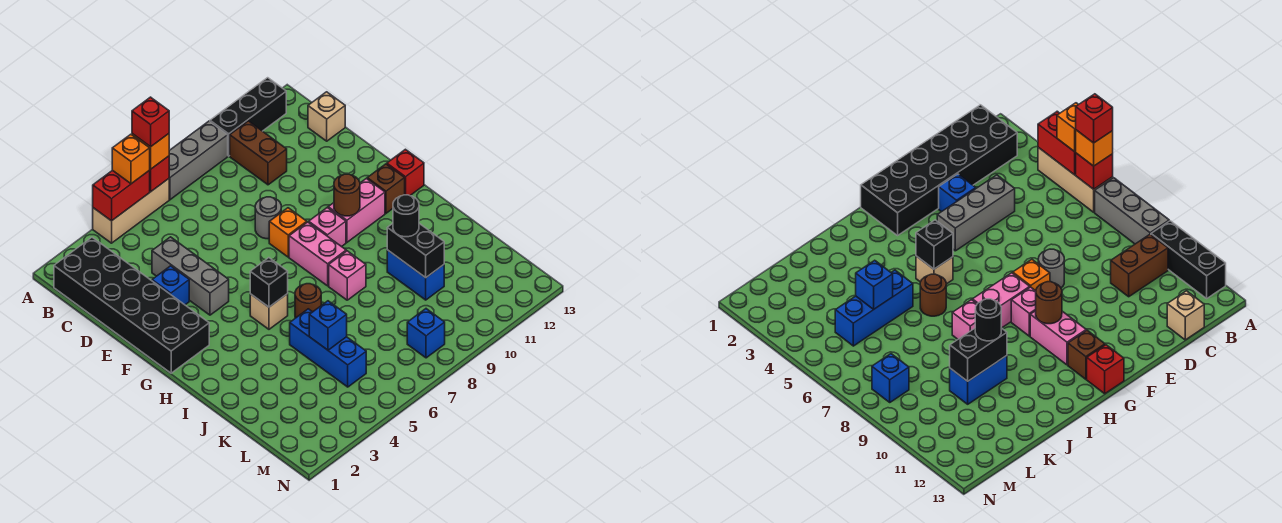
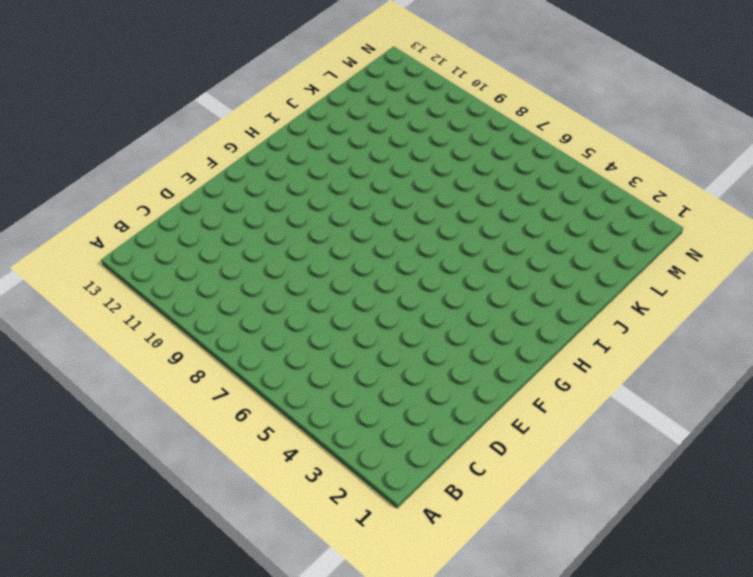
none -> tan 1x3 brick [93,179,169,243]
none -> grey 1x3 brick [169,121,228,200]
none -> black 1x3 brick [210,78,286,156]
none -> black 2x6 brick [54,237,209,373]

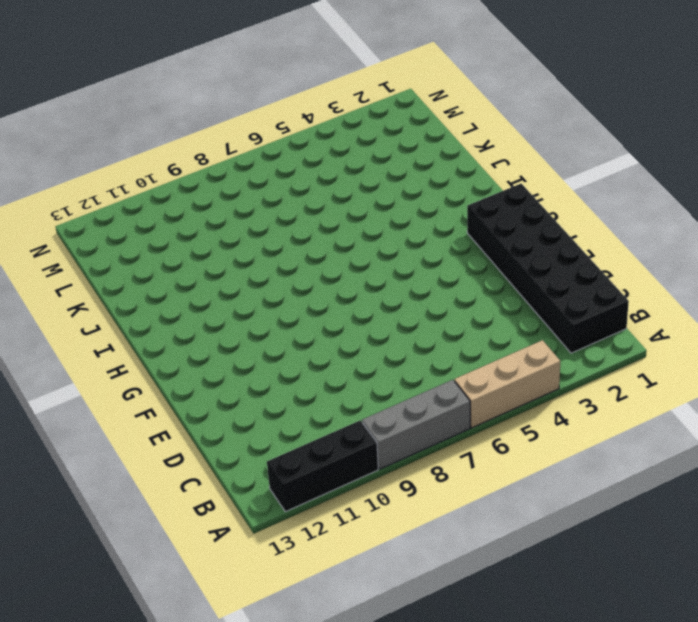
none -> brown 1x2 brick [230,121,287,185]
none -> tan 1x1 brick [308,92,345,141]
none -> grey 1x3 brick [152,237,229,315]
none -> blue 1x1 brick [152,266,189,305]

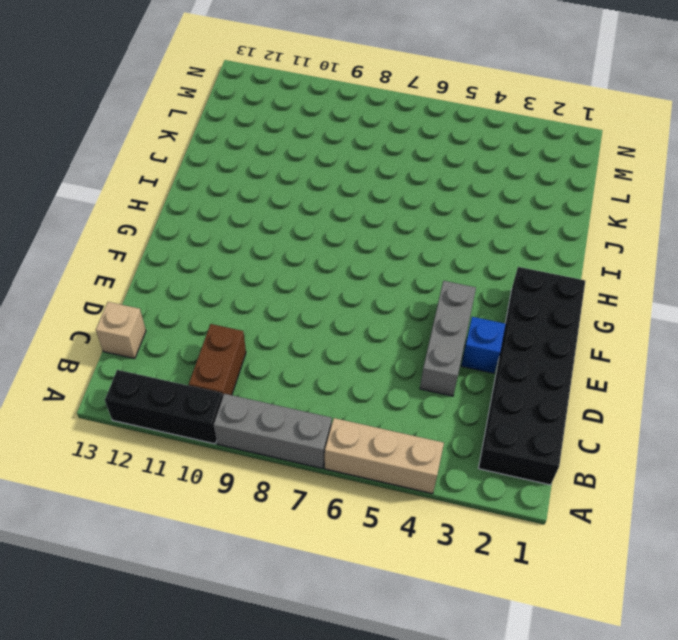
none -> grey 1x1 round brick [255,197,281,239]
none -> orange 1x1 brick [269,208,307,257]
none -> pink 1x2 brick [289,222,346,286]
none -> pink 1x1 brick [309,208,346,247]

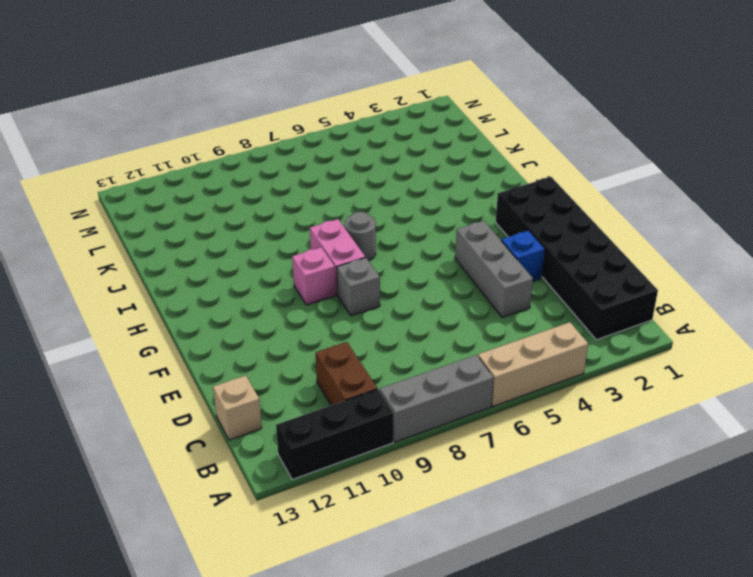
grey 1x1 brick [337,258,380,316] -> orange 1x1 brick [269,208,307,257]
grey 1x1 round brick [345,212,376,261] -> grey 1x1 round brick moved to [255,197,281,239]
none -> pink 1x2 brick [328,178,385,242]
none -> brown 1x1 brick [367,164,405,213]
none -> red 1x1 brick [387,149,424,196]
none -> tan 1x1 brick [250,294,288,329]

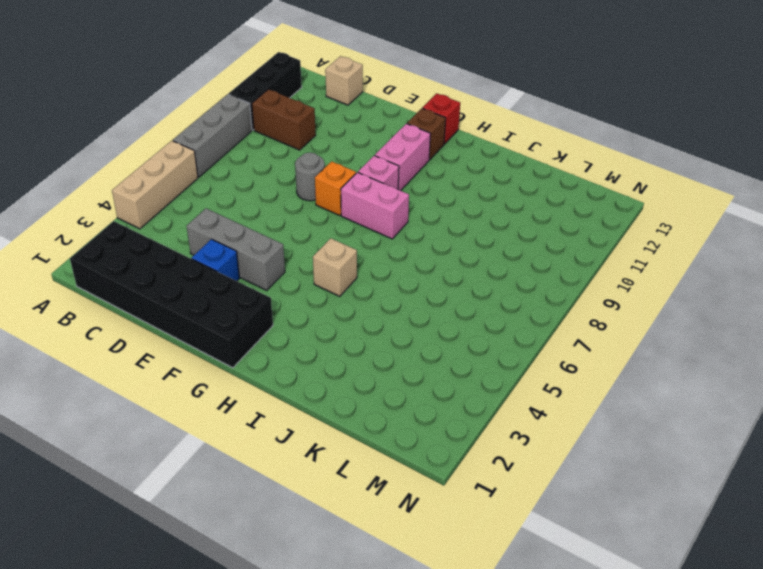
none -> brown 1x1 round brick [295,284,321,318]
none -> pink 1x1 brick [329,251,366,300]
none -> blue 1x3 brick [290,309,366,387]
none -> blue 1x2 brick [387,250,444,300]

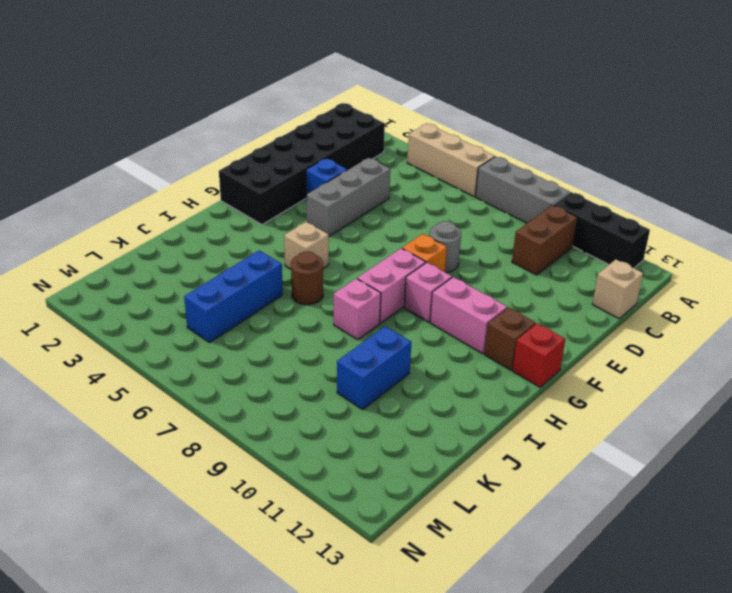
none -> blue 1x1 brick [407,309,445,358]
none -> red 1x2 brick [93,170,150,221]
none -> red 1x1 brick [150,156,169,192]
none -> brown 1x1 round brick [334,174,360,216]

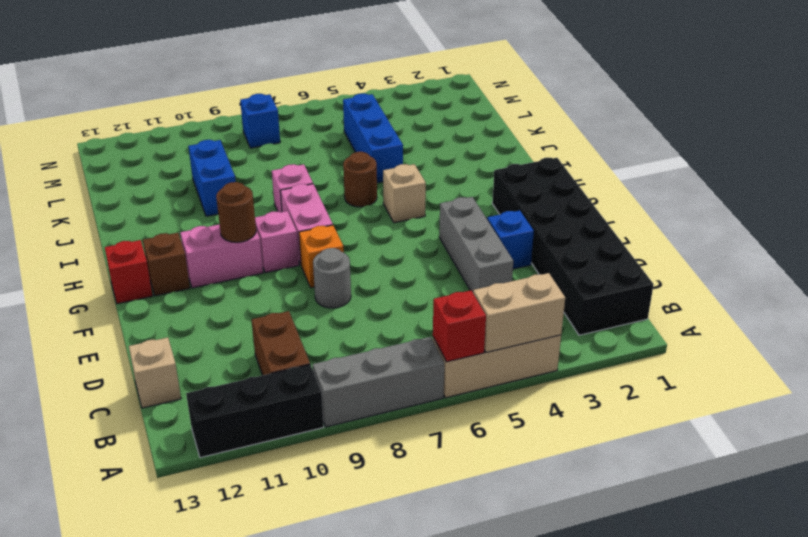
tan 1x2 brick [473,273,565,353] -> red 1x2 brick [93,170,150,221]
none -> black 1x1 brick [250,258,288,307]
none -> black 1x2 brick [387,224,444,278]
none -> blue 1x1 brick [309,301,347,350]
none -> orange 1x1 brick [112,134,150,184]

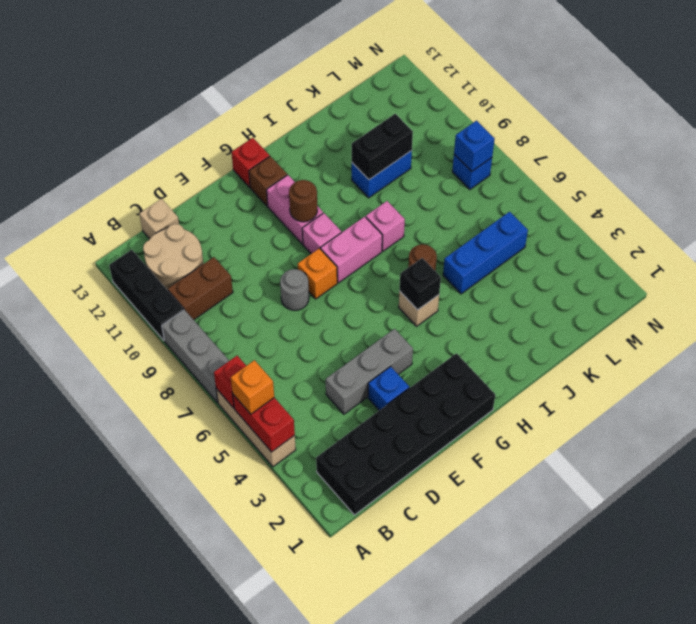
tan 2x2 round brick [143,224,203,290] -> none
blue 1x1 brick [454,121,495,171] -> blue 1x1 brick moved to [309,301,347,350]
none -> orange 1x1 brick [132,134,169,169]
none -> black 1x1 round brick [393,195,419,237]
none -> red 1x1 brick [132,97,169,147]

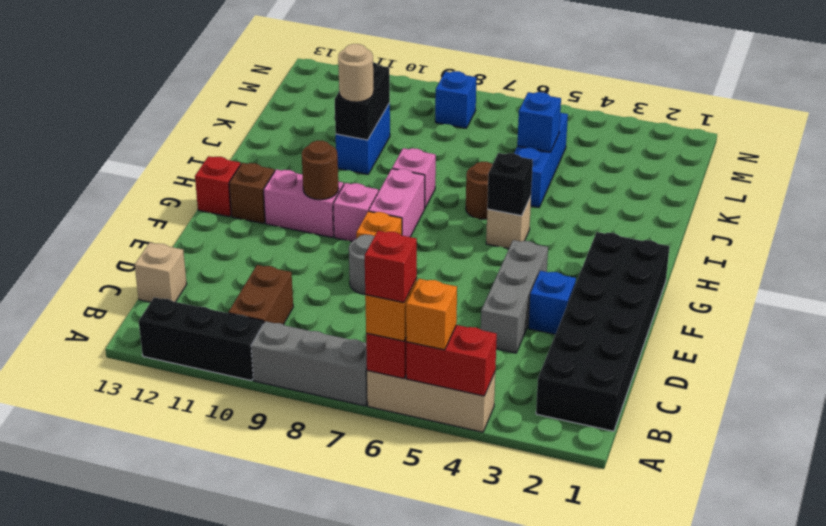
tan 1x1 round brick [338,44,374,102] -> black 1x1 round brick [393,195,419,237]

